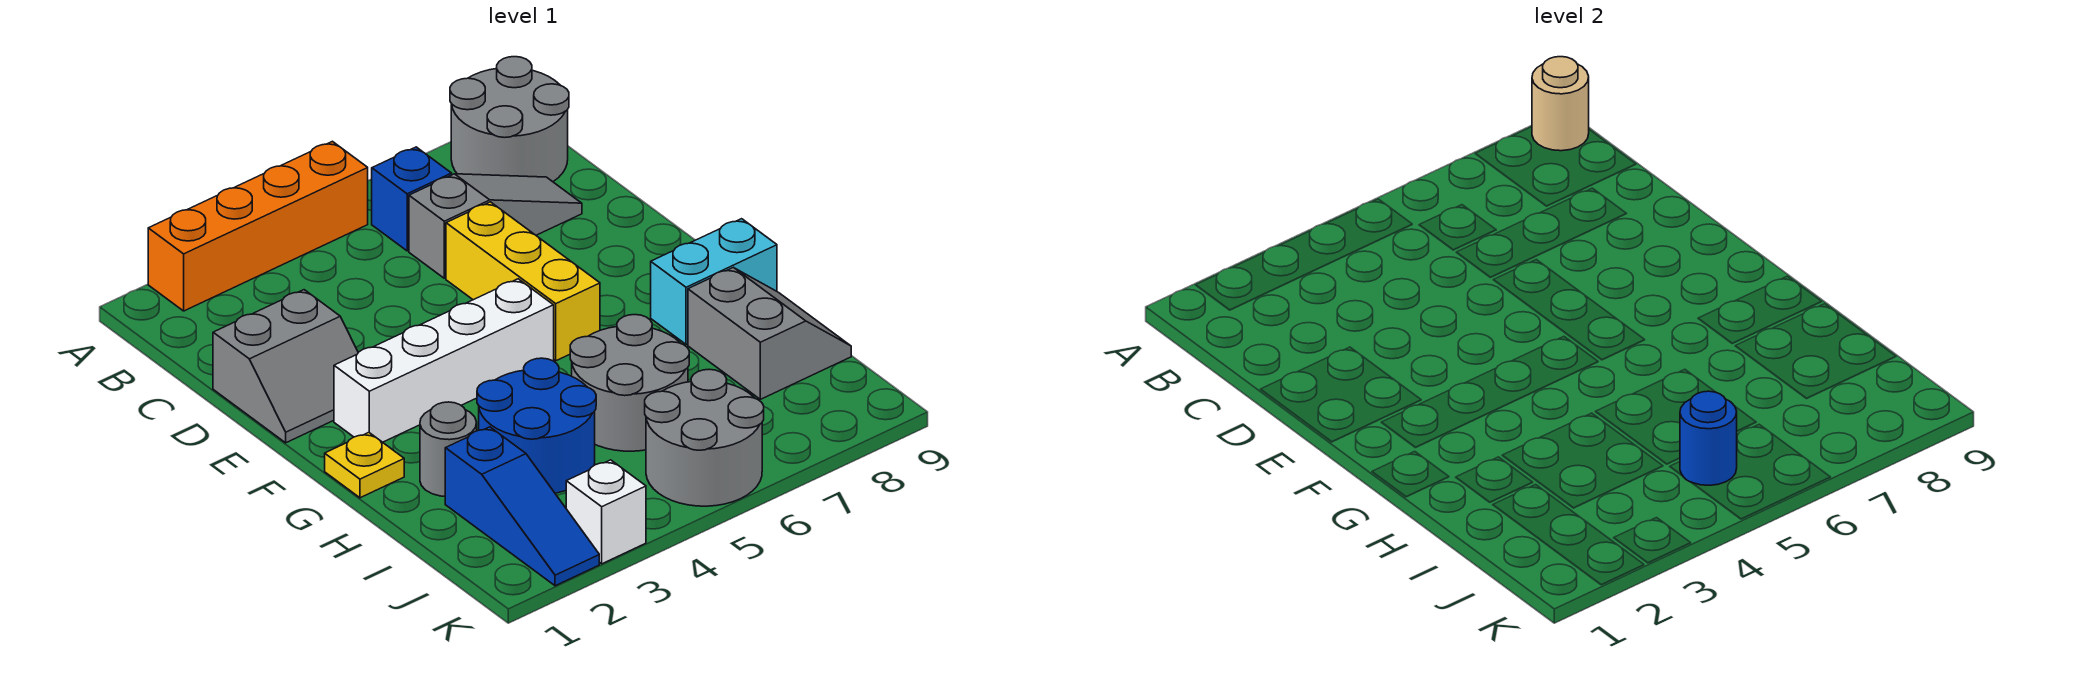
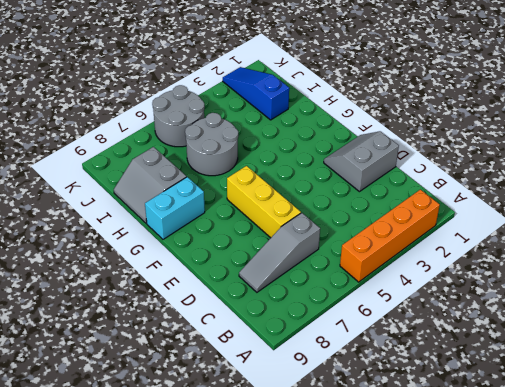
none -> grey 2x2 round brick [450,57,569,182]
none -> blue 1x1 brick [372,147,452,251]
none -> white 1x4 brick [334,279,554,442]

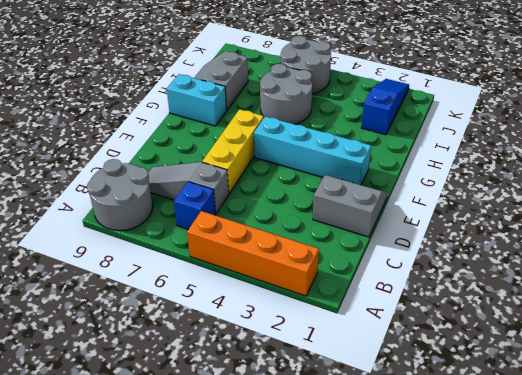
cyan 1x4 brick [254,116,371,185] -> white 1x4 brick [334,279,554,442]
none -> yellow 1x1 plate [325,432,404,498]
none -> grey 1x1 round brick [420,402,477,496]
none -> blue 2x2 round brick [477,358,596,493]

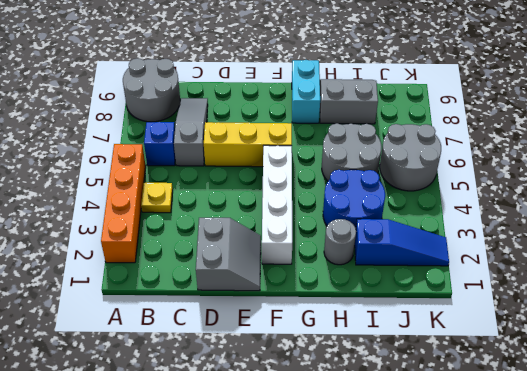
yellow 1x1 plate [141,183,173,213] -> yellow 1x1 plate moved to [325,432,404,498]
none -> white 1x1 brick [566,460,646,564]
none -> tan 1x1 round brick [1532,57,1589,151]
none -> blue 1x1 round brick [1680,391,1737,485]

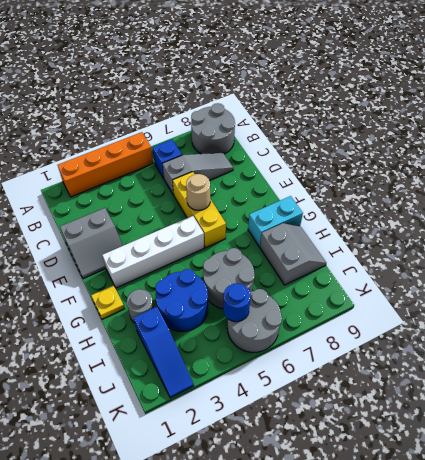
tan 1x1 round brick [186,174,210,210] -> tan 1x1 round brick moved to [1532,57,1589,151]
none -> white 1x1 brick [566,460,646,564]

